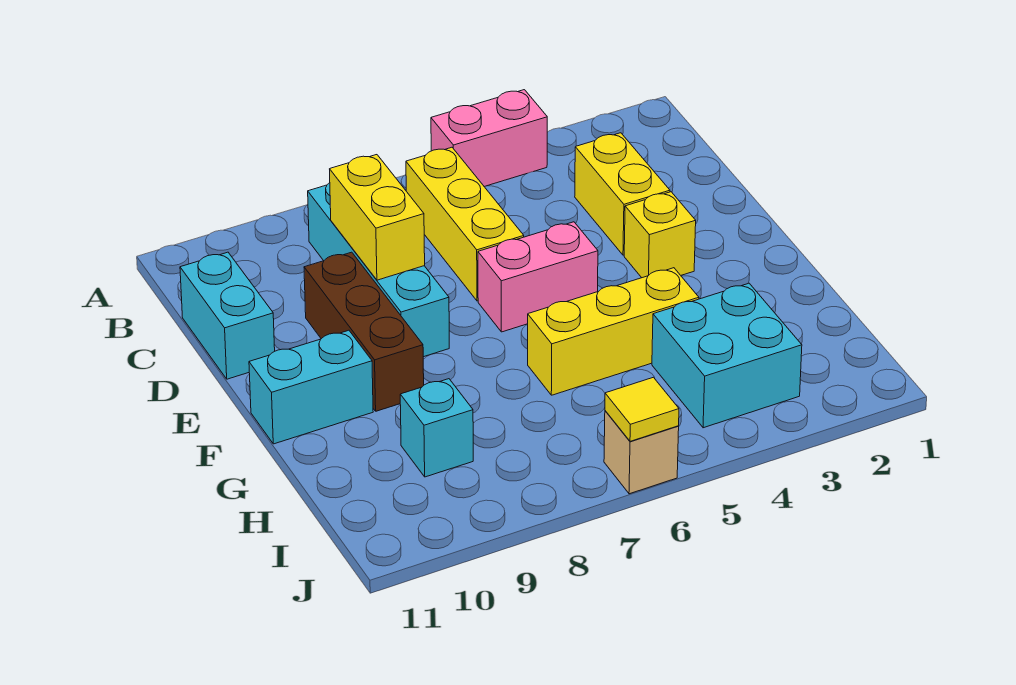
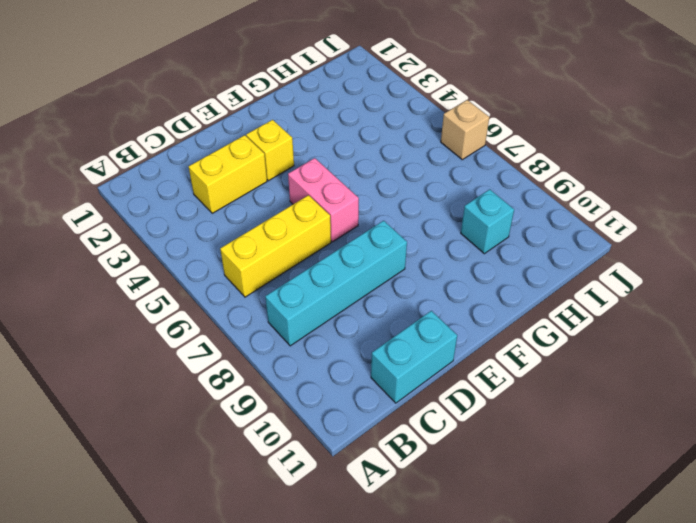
none -> pink 1x2 brick [431,90,547,187]
none -> brown 1x3 brick [304,252,424,411]
none -> cyan 1x2 brick [249,330,373,444]

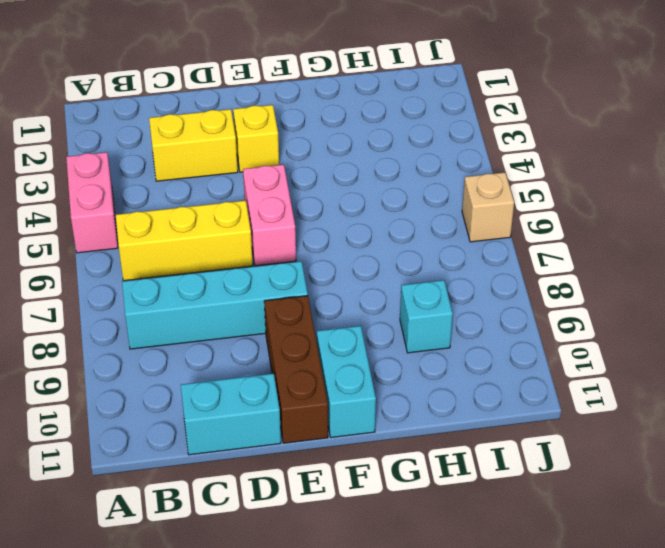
brown 1x3 brick [264,296,328,443] -> brown 1x3 brick turned to [304,252,424,411]
none -> yellow 1x3 brick [528,268,699,395]
none -> cyan 2x2 brick [652,283,802,428]
none -> yellow 1x2 brick [330,155,425,280]

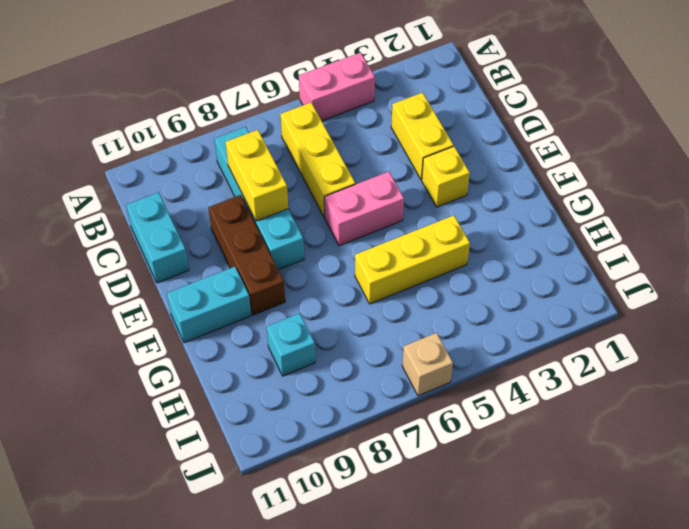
none -> cyan 2x2 brick [652,283,802,428]
none -> yellow 1x1 tile [605,377,679,441]

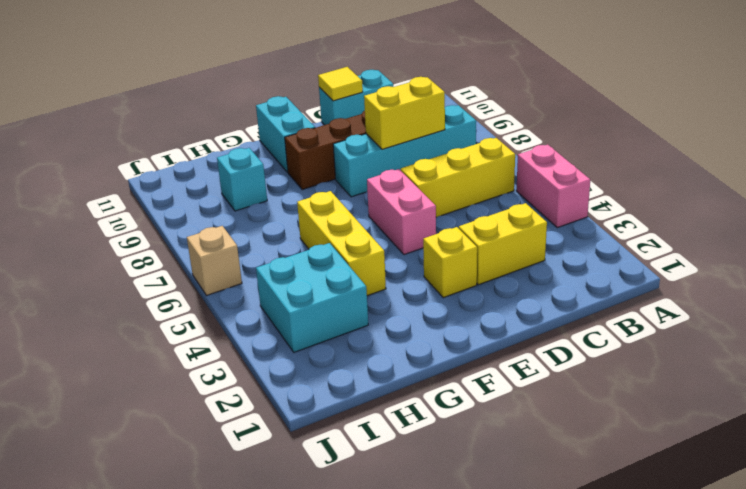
yellow 1x1 tile [318,67,363,101] -> yellow 1x1 tile moved to [605,377,679,441]

